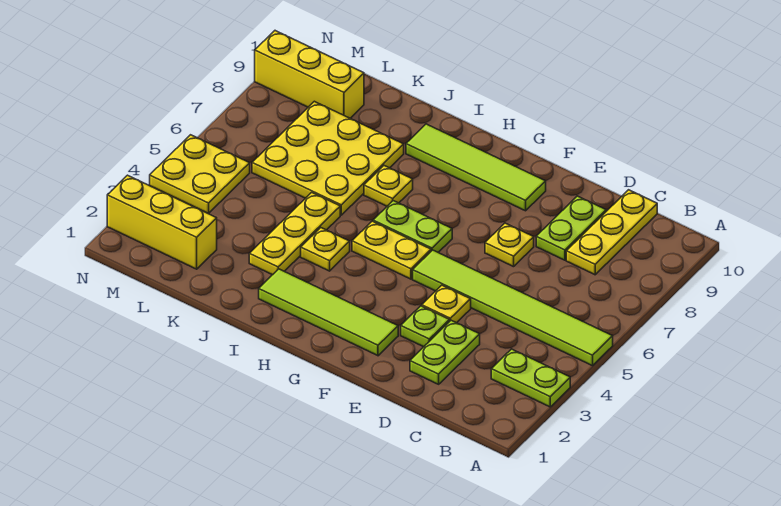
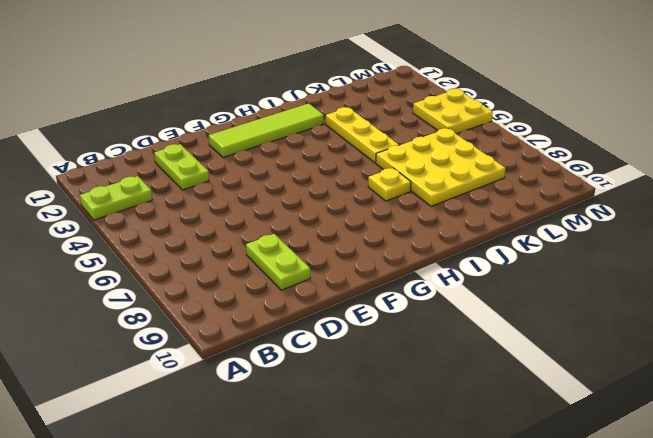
none -> lime 1x6 tile [413,250,613,366]
none -> yellow 1x3 plate [566,190,657,275]
none -> lime 1x1 plate [401,306,449,347]

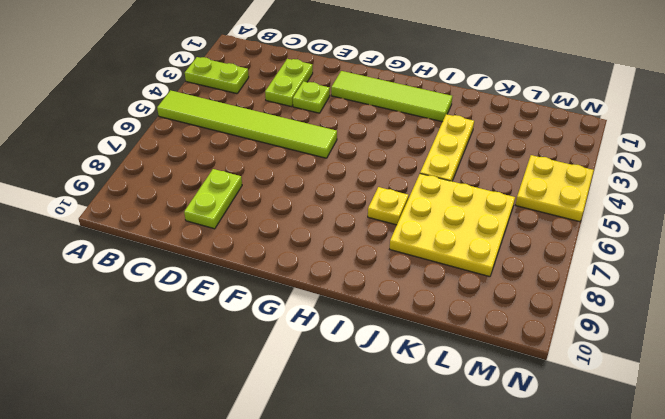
none -> yellow 1x3 plate [566,190,657,275]
none -> yellow 1x1 plate [422,285,471,323]
none -> yellow 1x1 plate [485,223,534,267]

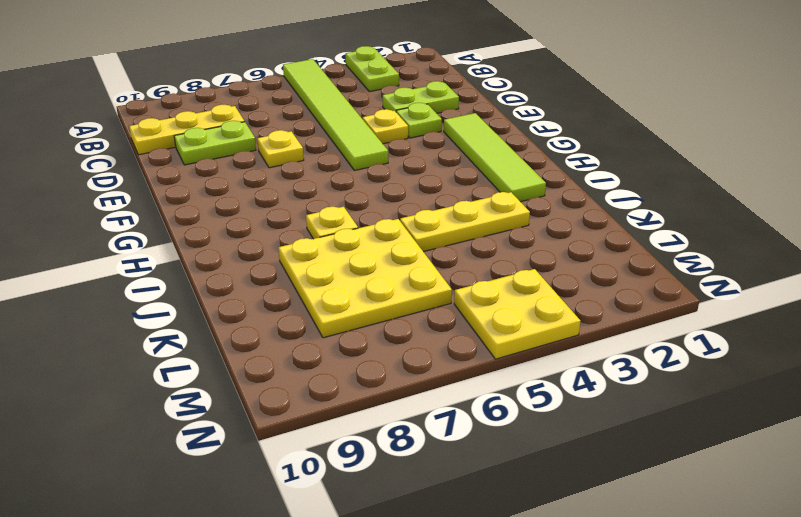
none -> lime 1x4 tile [406,124,546,211]
none -> yellow 1x2 plate [352,221,431,279]
none -> lime 1x2 plate [373,201,452,252]

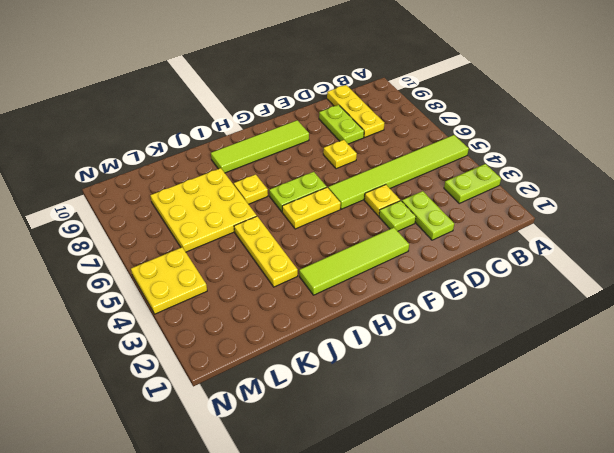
none -> yellow 1x1 plate [301,228,350,271]
none -> yellow 1x3 brick [107,175,217,269]
none -> yellow 1x3 brick [255,31,364,118]

